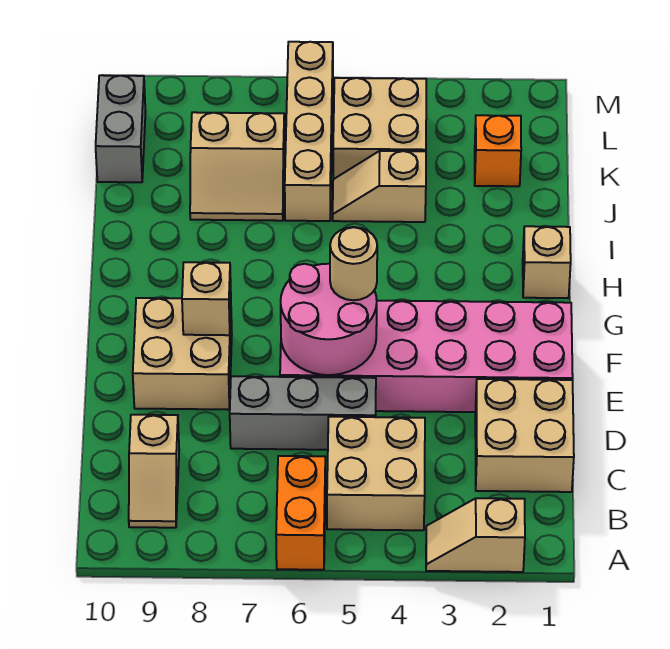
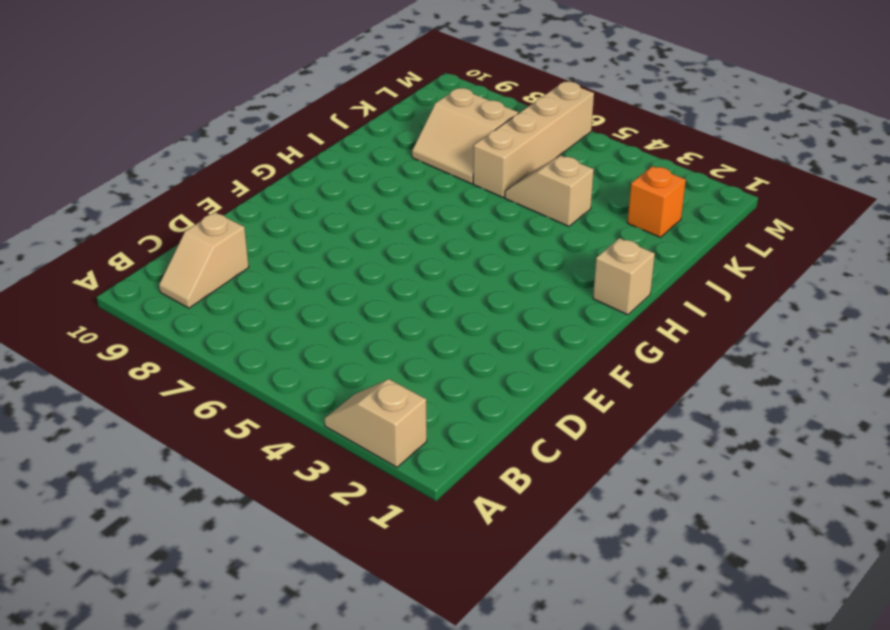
none -> orange 1x2 brick [276,456,325,570]
none -> tan 2x2 brick [327,417,425,530]
none -> tan 2x2 brick [475,379,574,492]

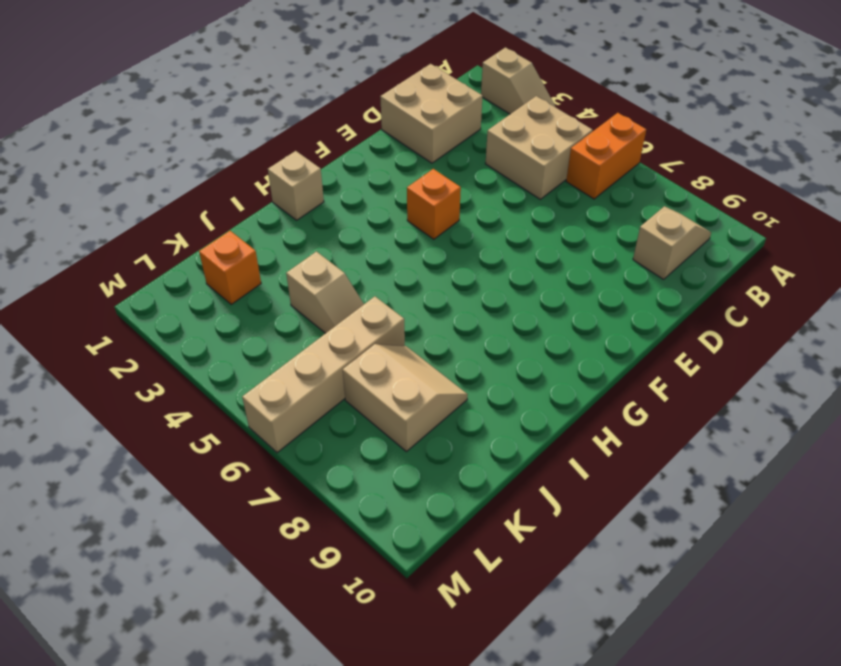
orange 1x1 brick [407,169,461,239] -> pink 2x6 brick [280,301,573,412]
none -> grey 1x3 brick [230,376,376,450]
none -> tan 2x2 brick [133,298,232,410]
none -> tan 2x2 brick [333,78,426,179]

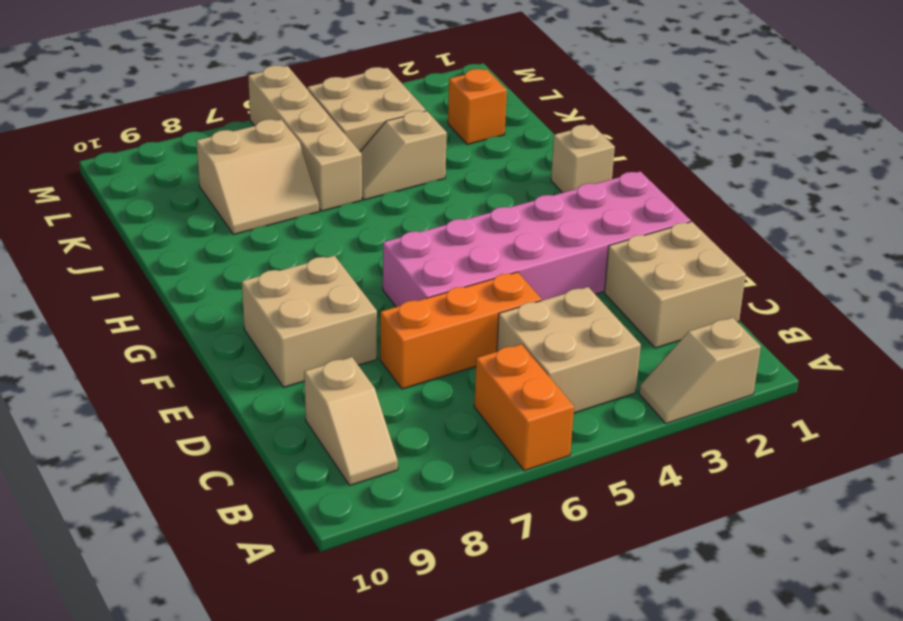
orange 1x3 brick [380,272,542,389] -> grey 1x3 brick [230,376,376,450]
none -> grey 1x2 brick [96,75,145,182]
none -> pink 2x2 round brick [281,264,377,375]
none -> tan 1x1 brick [182,262,231,335]

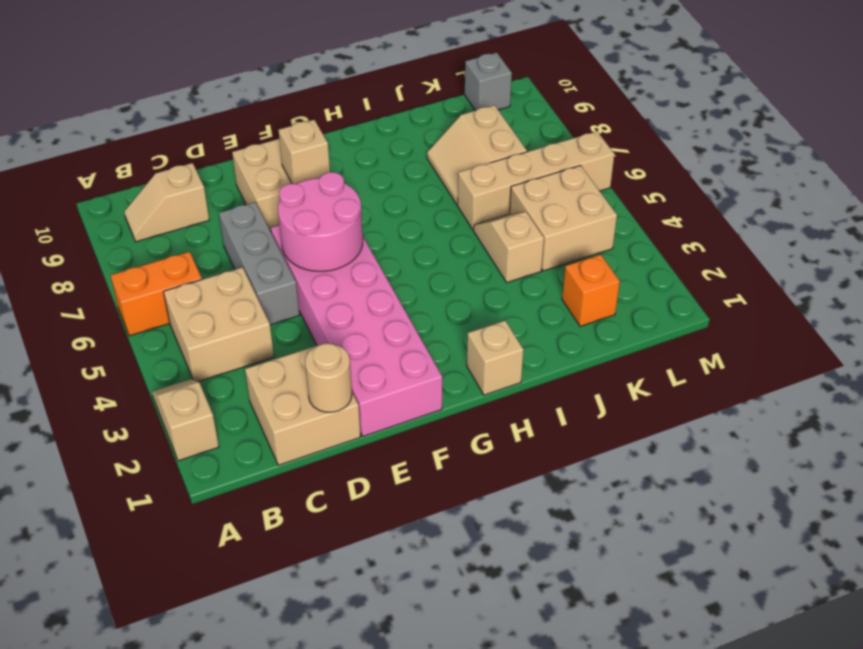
tan 1x1 round brick [305,343,352,412] -> tan 1x1 round brick moved to [330,227,377,300]
grey 1x1 brick [465,53,512,111] -> grey 1x2 brick [96,75,145,182]

